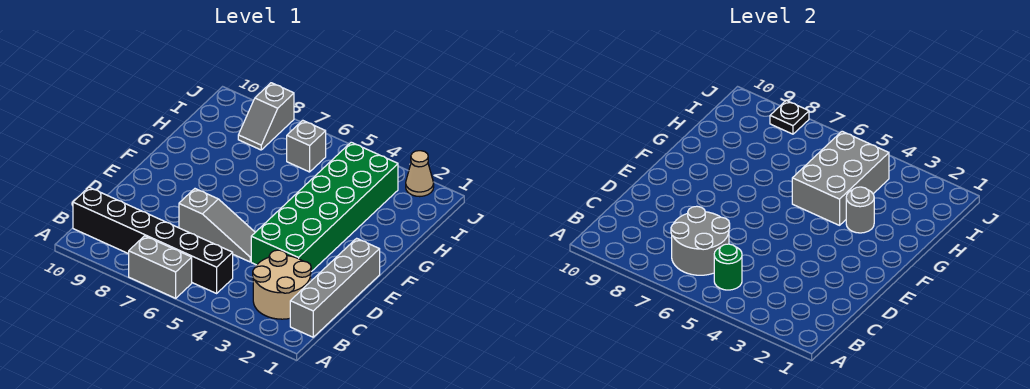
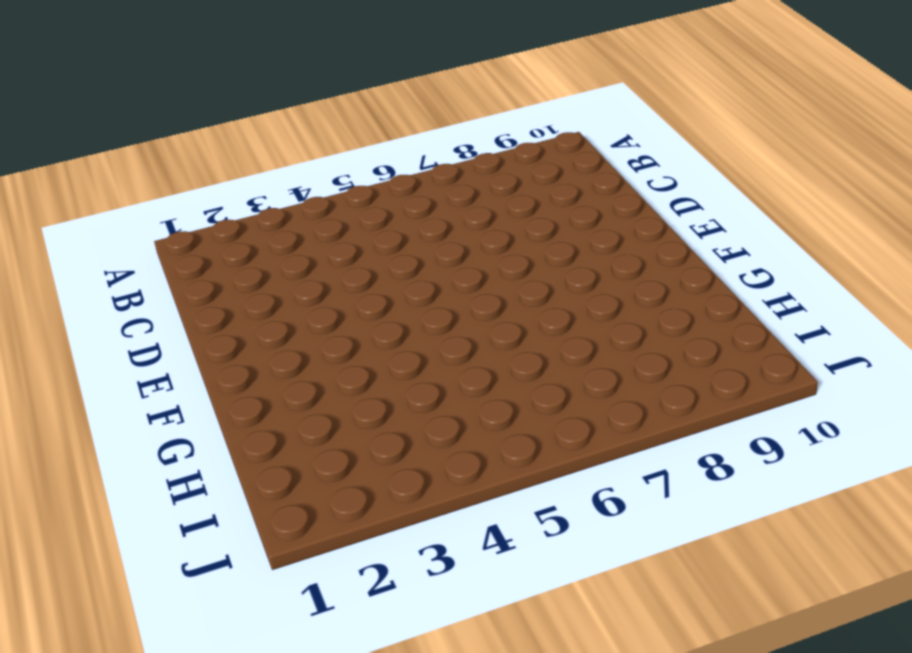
none -> grey 1x2 brick [129,236,192,298]
none -> grey 1x4 brick [290,238,380,337]
none -> tan 2x2 round brick [253,250,311,319]

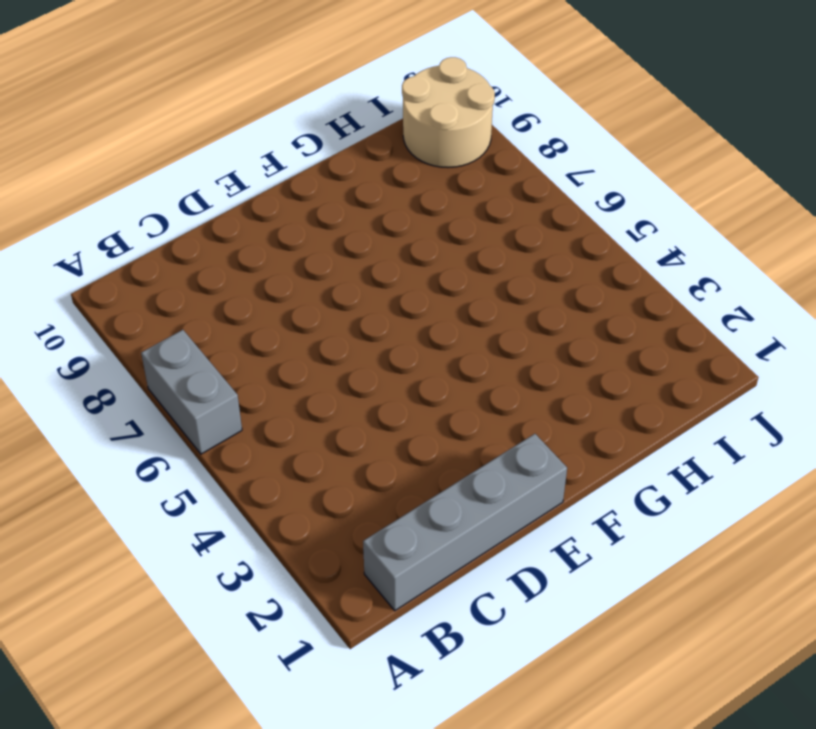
tan 2x2 round brick [402,57,495,167] -> tan 2x2 round brick moved to [253,250,311,319]
none -> black 1x6 brick [73,187,233,293]
none -> green 2x6 brick [251,142,398,272]
none -> grey 1x3 slope [179,189,255,262]

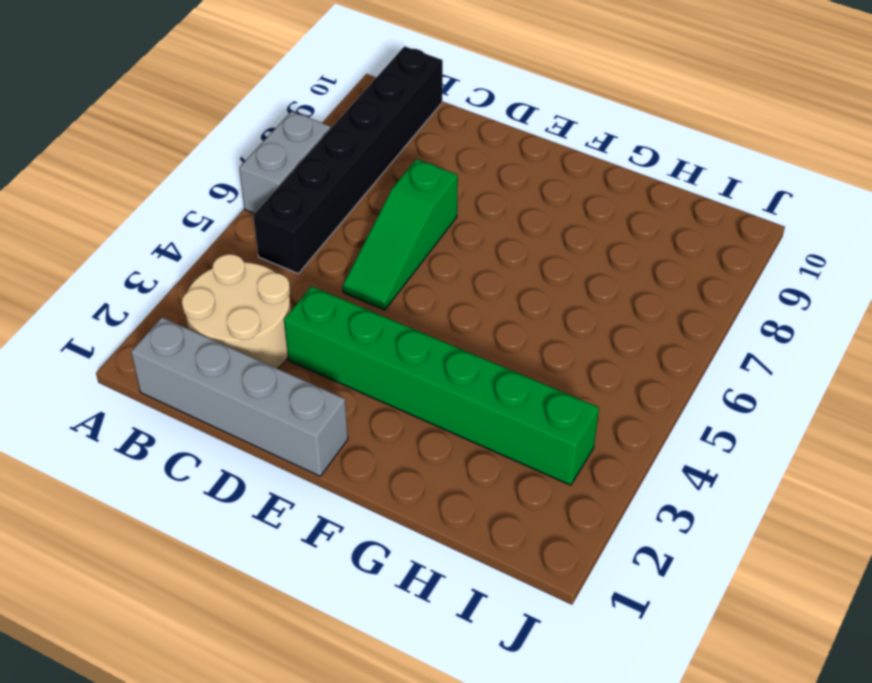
green 1x6 brick [284,286,599,485] -> green 2x6 brick [251,142,398,272]
green 1x3 slope [343,159,458,310] -> grey 1x3 slope [179,189,255,262]
none -> grey 1x1 brick [287,120,326,172]
none -> grey 1x2 slope [238,83,294,150]
none -> tan 1x1 cone [406,151,434,197]

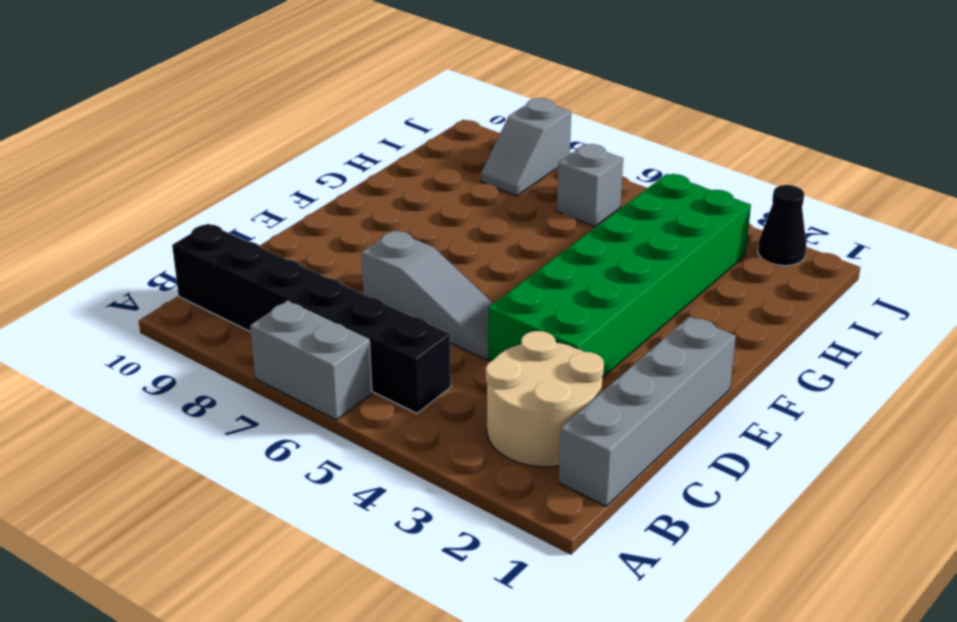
black 1x1 cone [758,185,806,266] -> tan 1x1 cone [406,151,434,197]
none -> green 1x1 round brick [714,244,742,290]
none -> grey 2x2 round brick [671,206,730,275]
none -> grey 1x1 round brick [846,187,874,233]

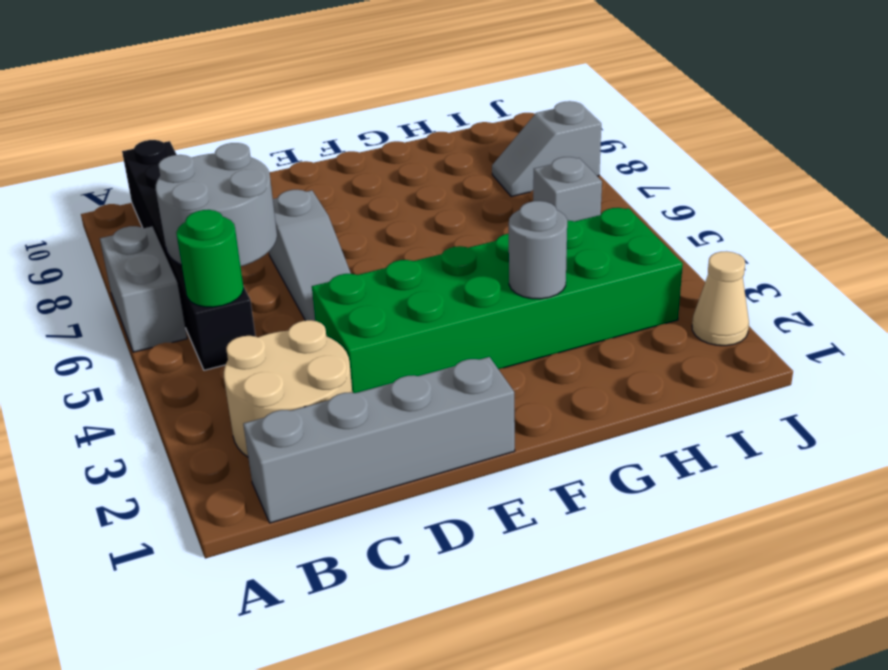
none -> grey 2x3 brick [792,131,889,225]
none -> black 1x1 plate [770,101,809,134]

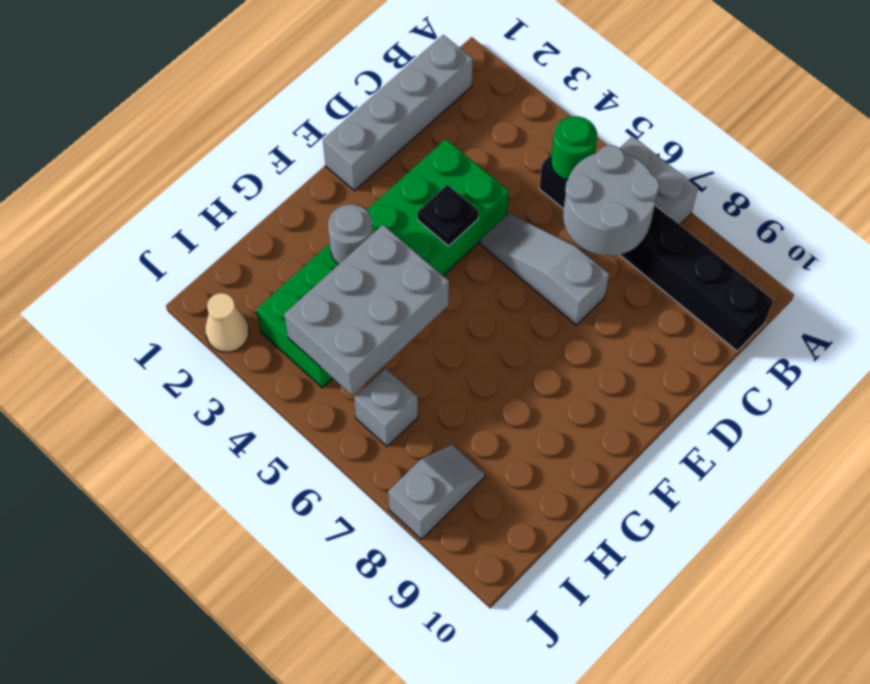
black 1x1 plate [417,185,479,246] -> black 1x1 plate moved to [770,101,809,134]
none -> tan 2x2 round brick [253,250,311,319]

